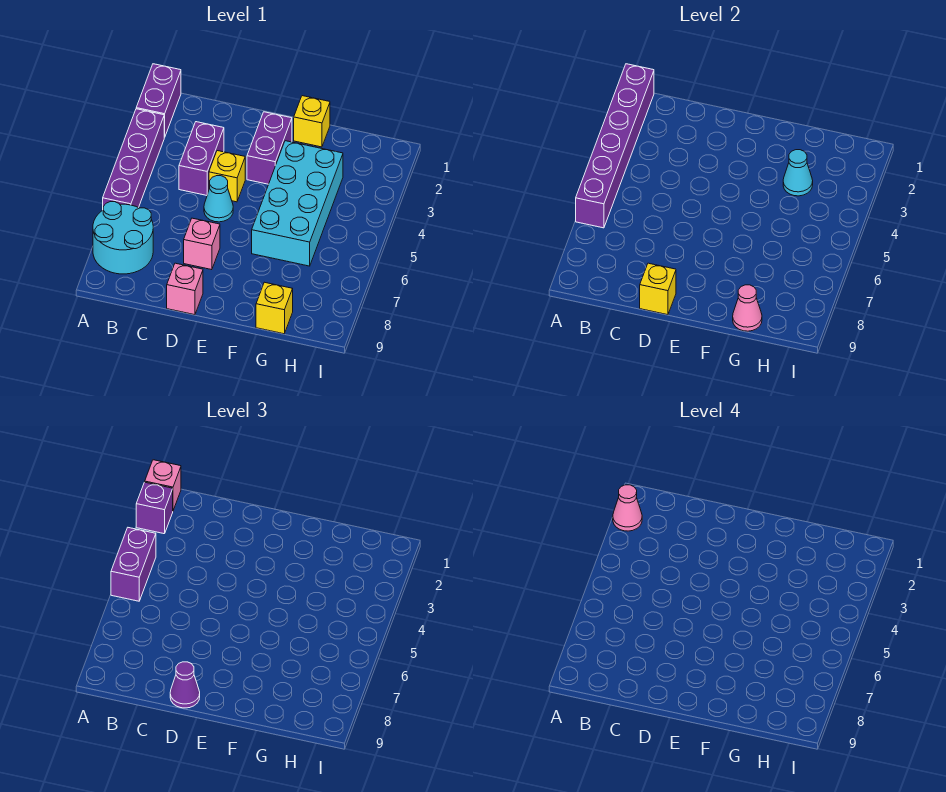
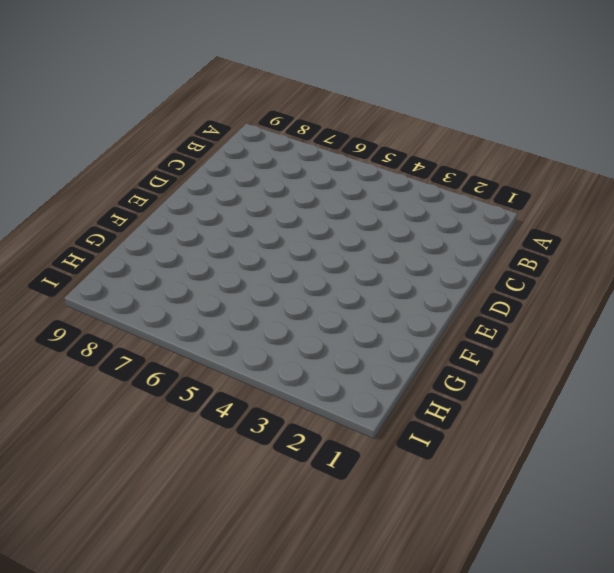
none -> purple 1x2 brick [136,64,181,137]
none -> purple 1x4 brick [103,109,164,207]
none -> cyan 2x2 round brick [93,202,153,274]

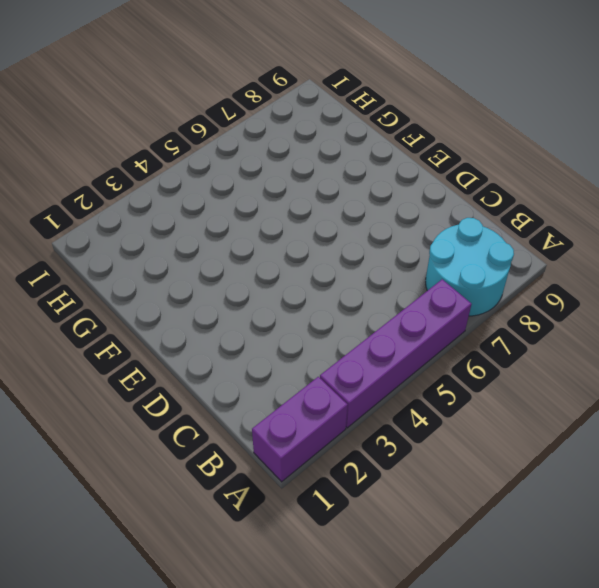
none -> purple 1x2 brick [179,122,224,195]
none -> yellow 1x1 brick [209,151,245,202]
none -> cyan 1x1 cone [204,176,233,222]

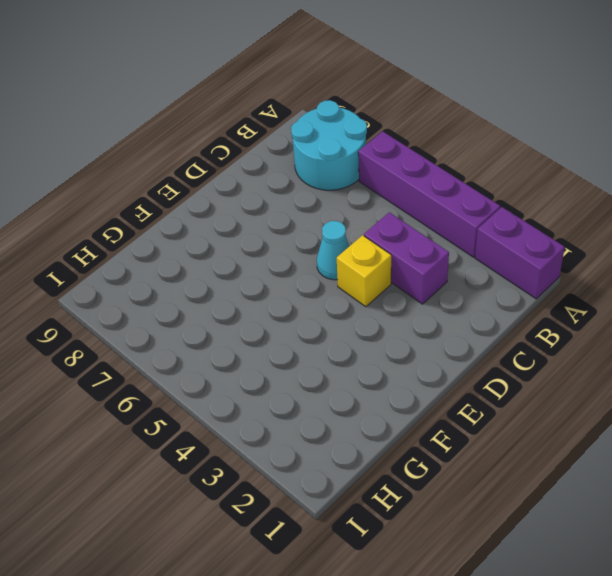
none -> pink 1x1 brick [184,218,220,270]
none -> pink 1x1 brick [167,263,203,315]
none -> purple 1x2 brick [247,112,292,184]

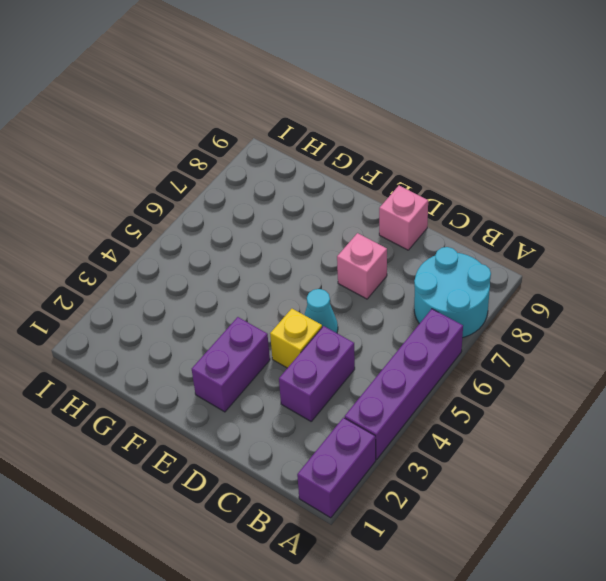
none -> yellow 1x1 brick [294,96,330,147]
none -> cyan 2x4 brick [252,141,343,266]
none -> yellow 1x1 brick [256,282,293,334]

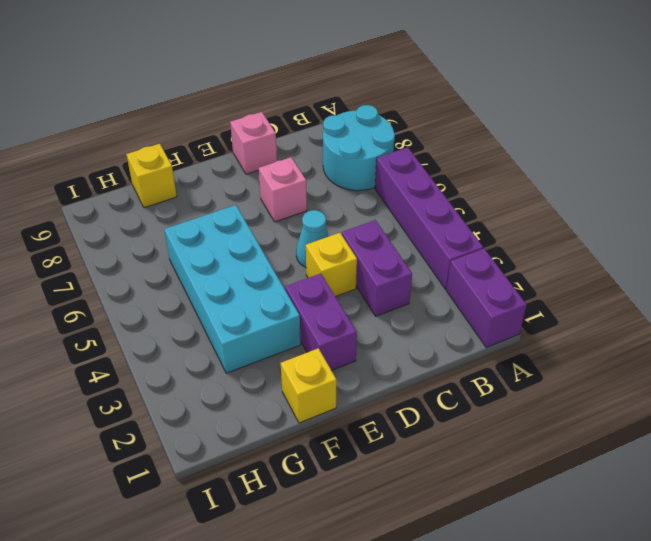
none -> purple 1x6 brick [576,64,654,228]
none -> yellow 1x1 brick [640,263,676,315]
none -> cyan 1x1 cone [783,150,813,196]

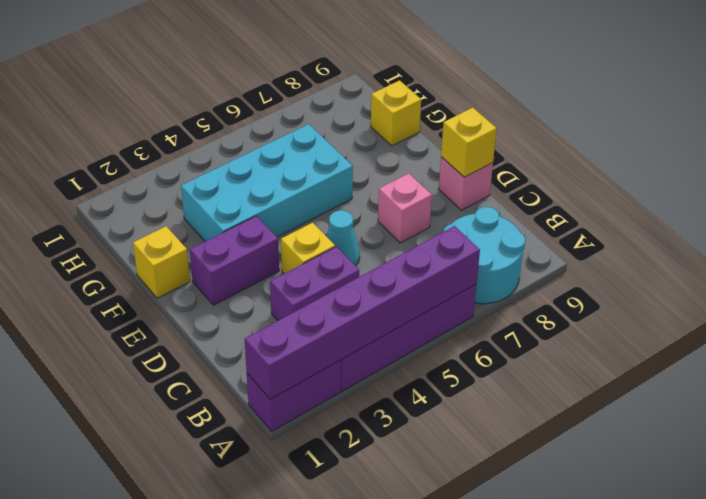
none -> cyan 1x1 cone [783,150,813,196]
none -> pink 1x1 cone [733,285,762,331]
none -> pink 1x1 brick [145,460,181,510]

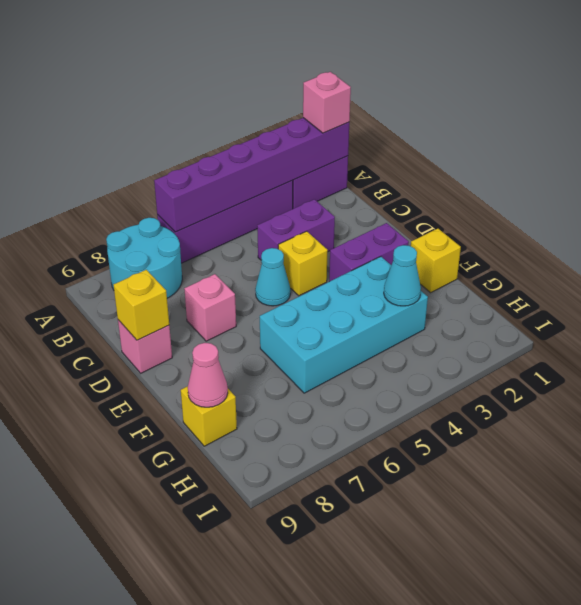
none -> purple 1x1 brick [136,482,173,534]
none -> purple 1x2 brick [111,528,156,601]
none -> purple 1x1 cone [170,662,200,708]

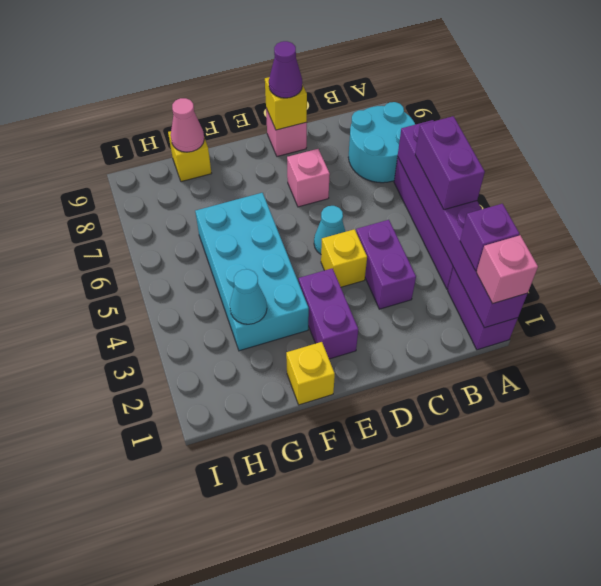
none -> pink 1x1 cone [613,485,642,531]

